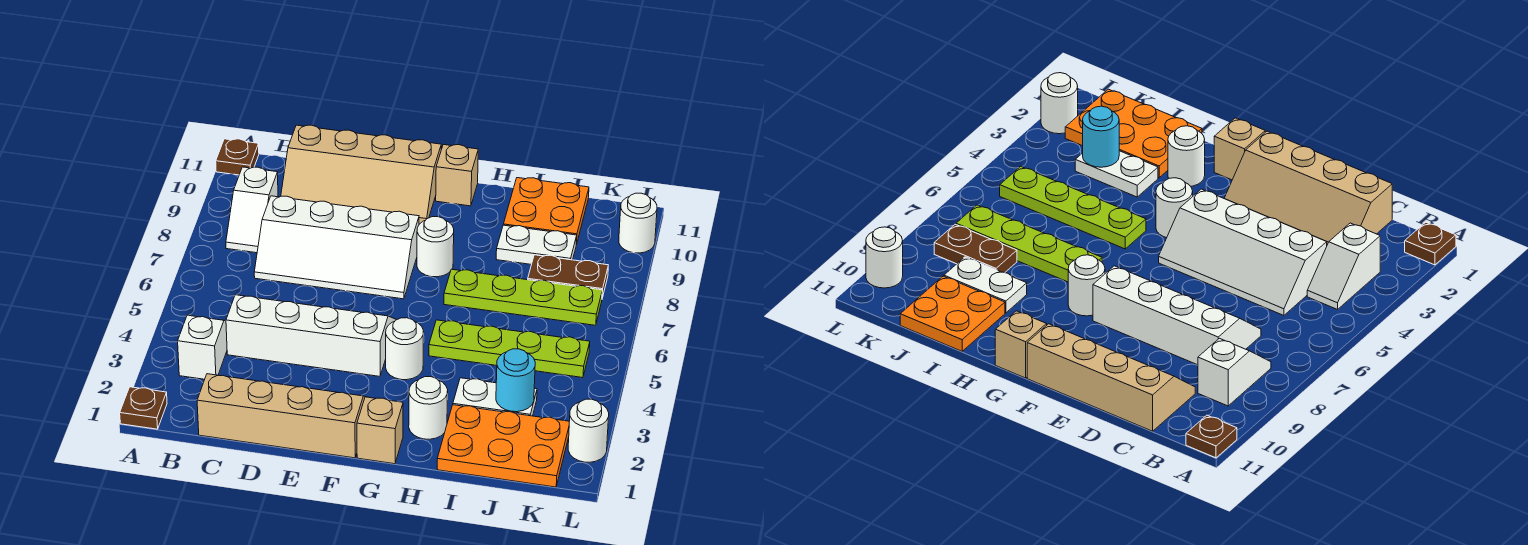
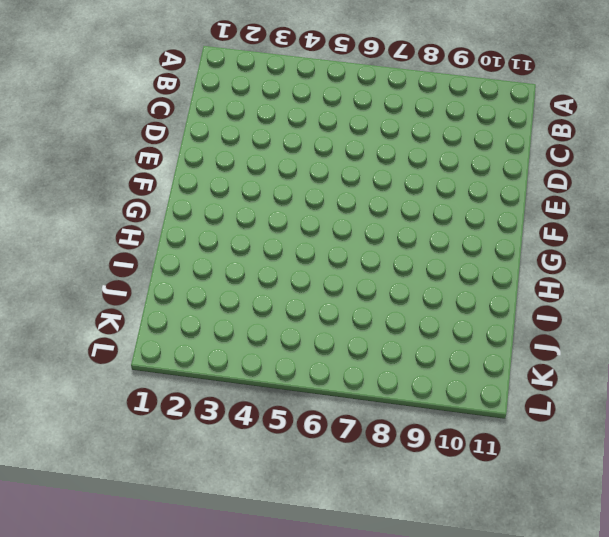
none -> brown 1x1 plate [120,387,167,429]
none -> brown 1x1 plate [216,139,259,175]
none -> white 1x2 slope [178,315,227,379]

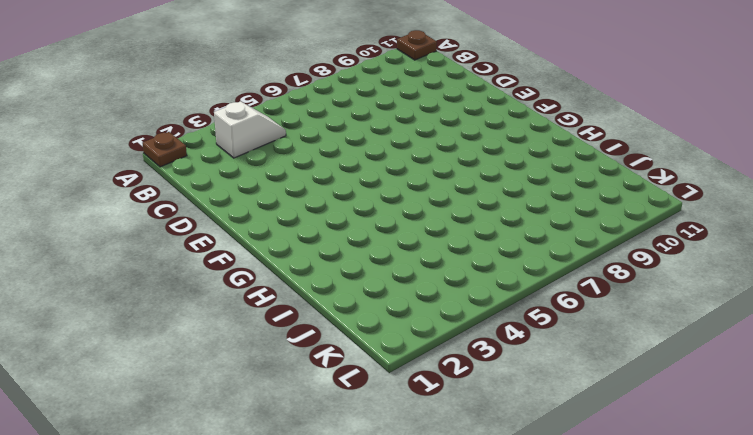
none -> white 1x2 slope [226,167,278,253]
none -> tan 2x4 slope [197,374,365,458]
none -> white 2x4 slope [226,295,396,376]

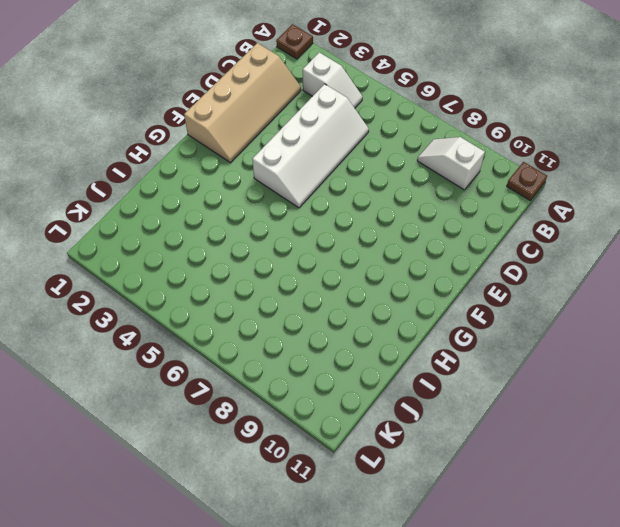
none -> white 2x4 slope [254,196,419,299]
none -> tan 2x4 slope [281,125,441,224]
none -> tan 1x1 brick [357,397,403,464]

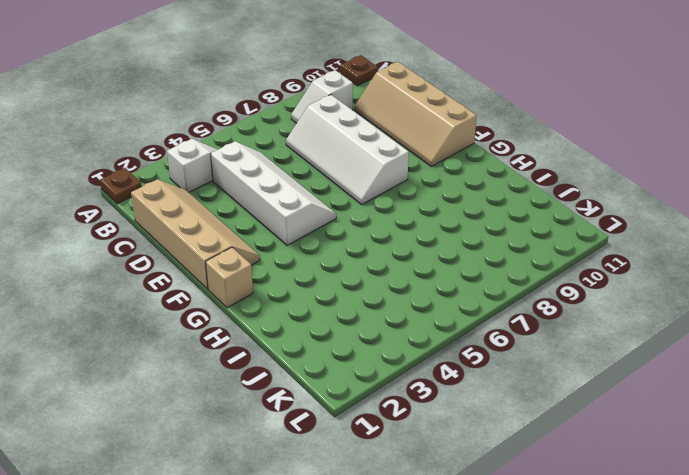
none -> white 1x1 round brick [386,318,424,380]
none -> white 1x1 round brick [417,217,454,277]
none -> tan 1x1 brick [436,145,478,206]

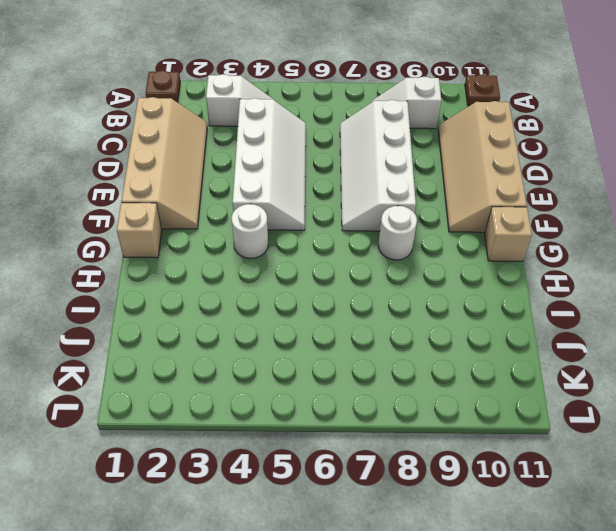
none -> white 1x1 round brick [409,377,448,439]
none -> lime 1x4 plate [429,320,590,378]
none -> lime 1x4 plate [444,269,602,325]

